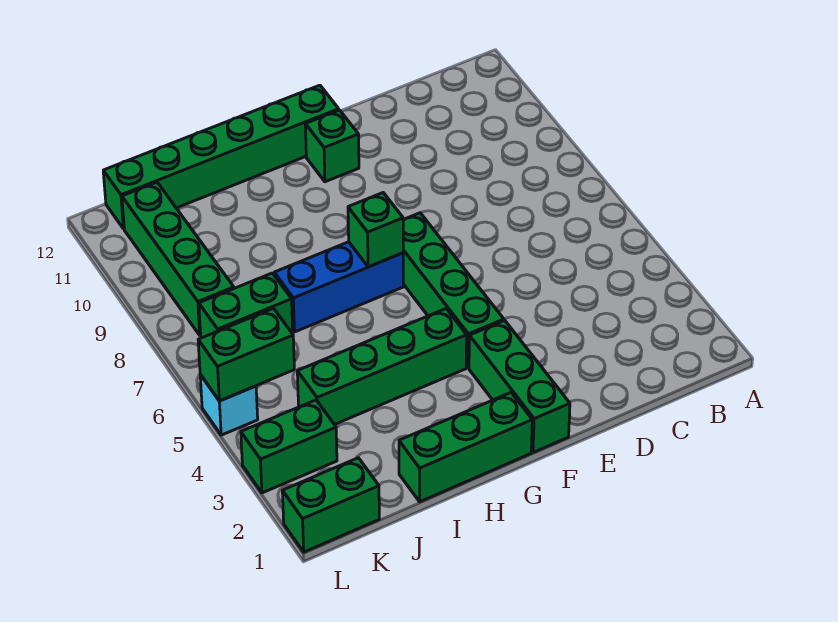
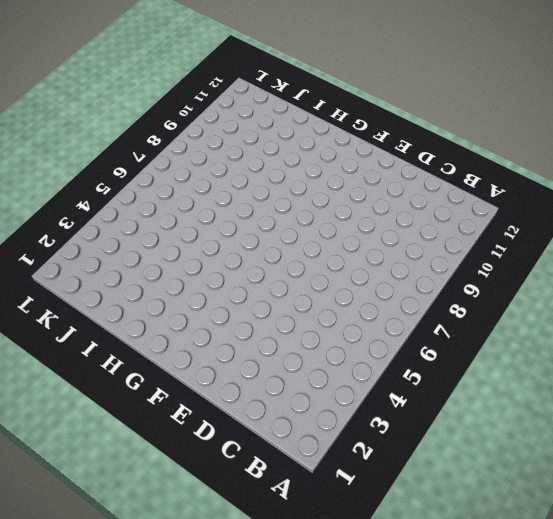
none -> green 1x3 brick [469,320,570,452]
none -> green 1x4 brick [403,213,504,368]
none -> green 1x1 brick [305,110,359,182]

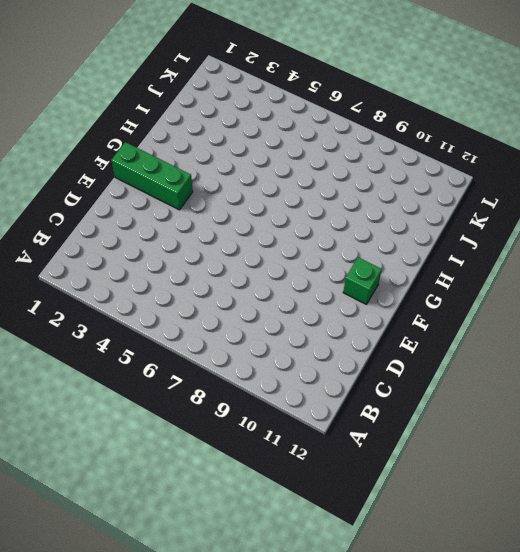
none -> green 1x4 brick [403,213,504,368]
none -> green 1x6 brick [103,85,339,229]
none -> green 1x3 brick [399,393,532,502]

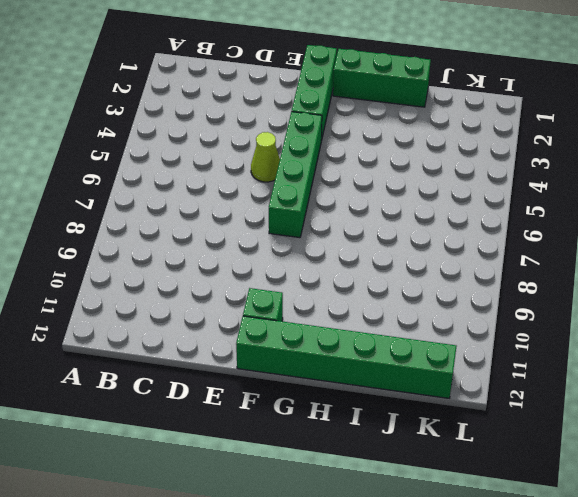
lime 1x1 cone [251,132,280,182] -> none
none -> green 1x4 brick [297,309,467,425]
none -> blue 1x3 brick [274,242,403,332]
none -> green 1x2 brick [199,273,293,338]

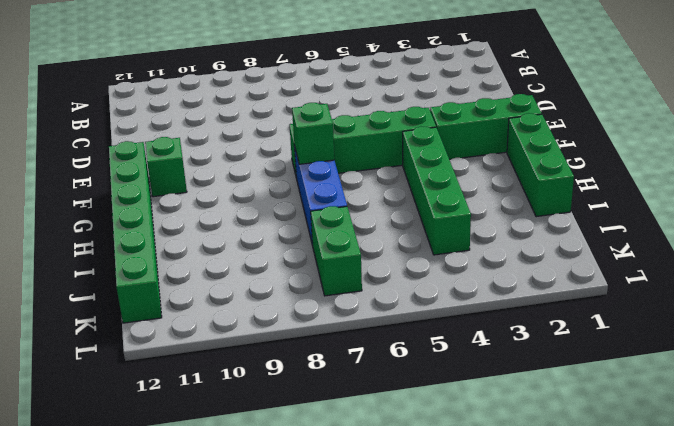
none -> green 1x2 brick [282,458,379,552]
none -> green 1x2 brick [241,400,337,493]
none -> green 1x4 brick [122,182,234,335]

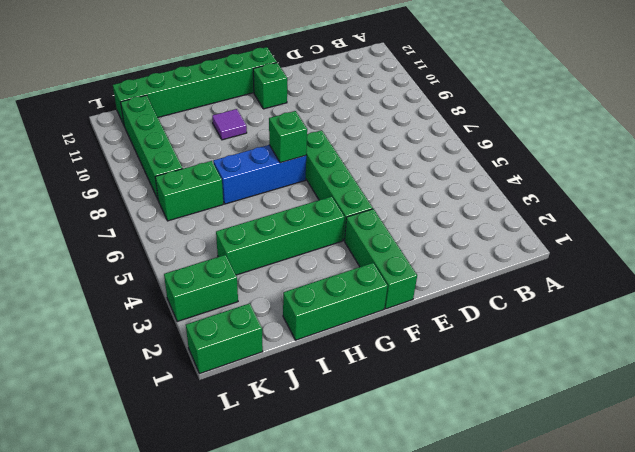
purple 1x1 tile [212,109,247,140] -> none
none -> cyan 1x1 brick [200,375,258,435]
none -> green 1x2 brick [198,309,294,401]

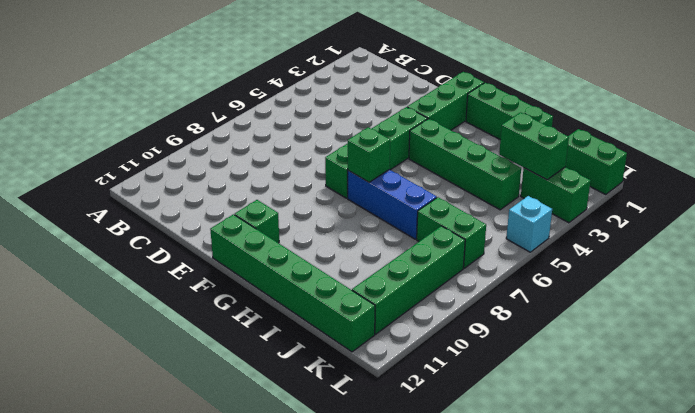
green 1x2 brick [499,112,569,180] -> green 1x2 brick moved to [198,309,294,401]

